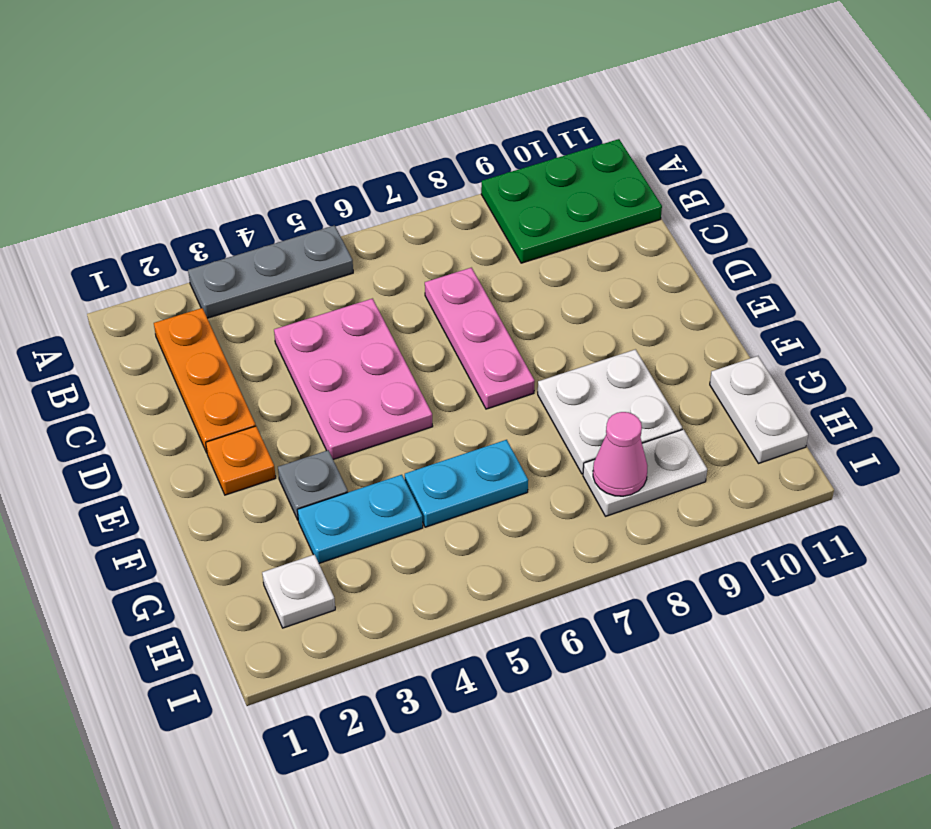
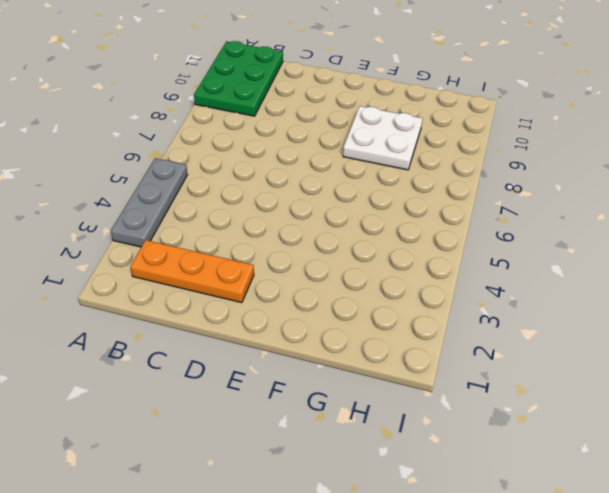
none -> pink 2x3 plate [274,299,433,460]
none -> pink 1x3 plate [425,268,535,409]
none -> orange 1x1 plate [206,426,276,495]

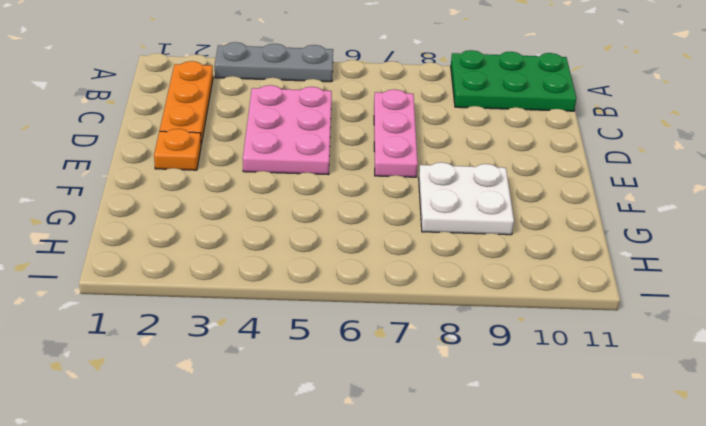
none -> grey 1x1 plate [278,450,348,520]
none -> cyan 1x2 plate [297,475,423,563]
none -> cyan 1x2 plate [405,440,528,527]

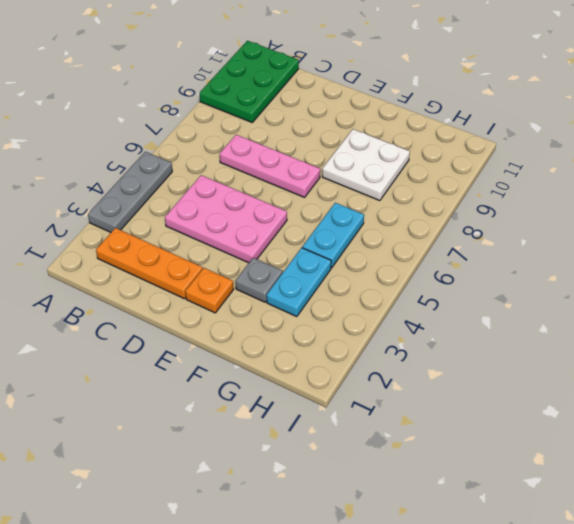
none -> white 1x2 plate [710,356,808,463]
none -> white 1x1 plate [262,555,335,628]
none -> white 1x2 plate [583,429,707,516]

